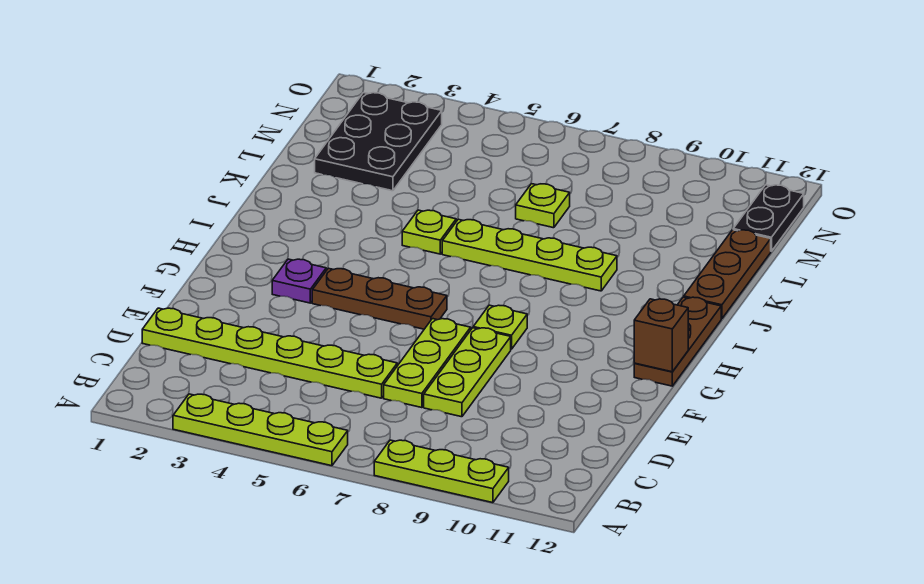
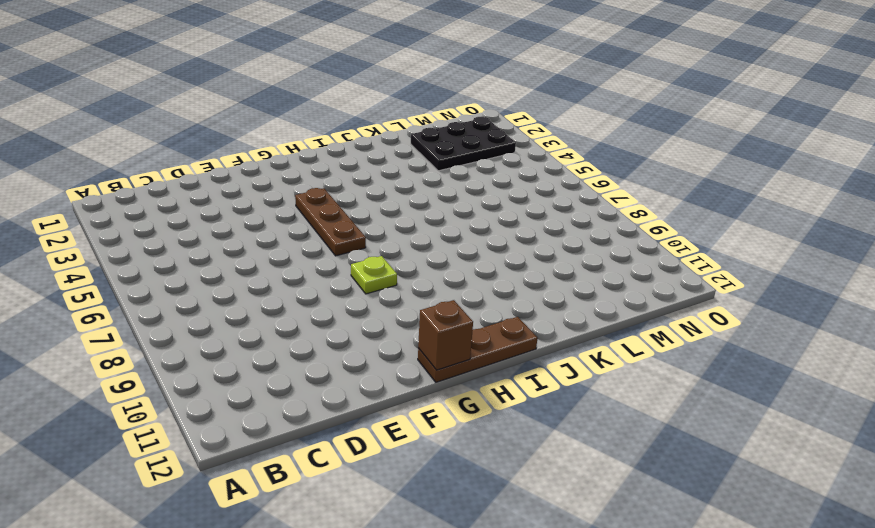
none -> lime 1x4 plate [173,394,348,466]
none -> lime 1x3 plate [374,440,509,503]
none -> lime 1x6 plate [142,308,397,398]

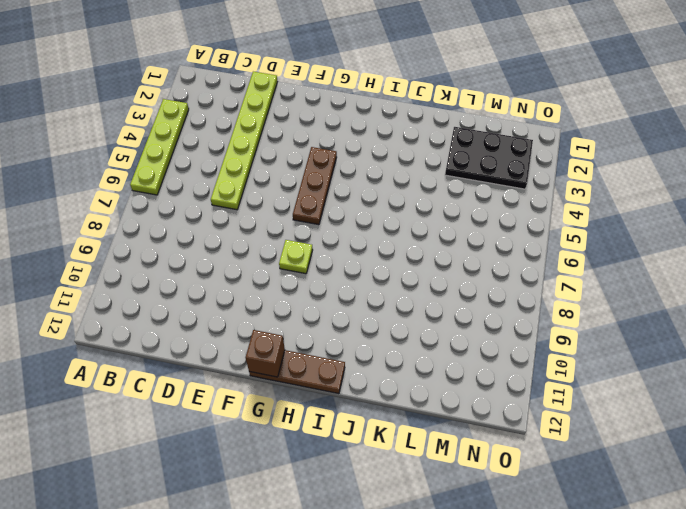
none -> lime 1x3 plate [374,440,509,503]
none -> lime 1x3 plate [384,319,471,408]
none -> lime 1x3 plate [424,328,511,417]

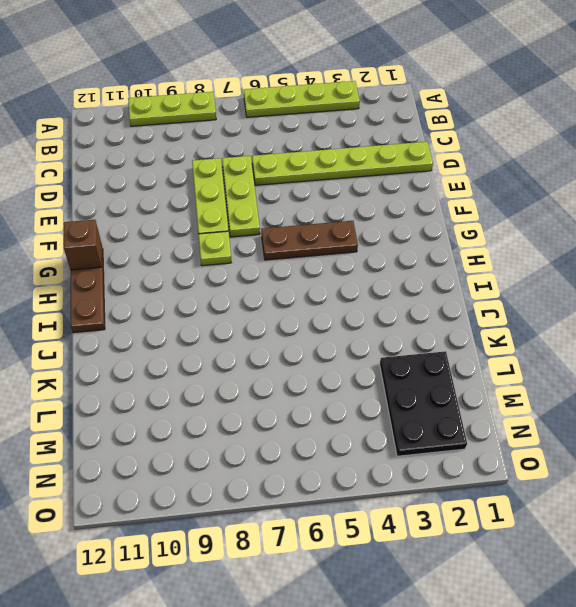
none -> purple 1x1 plate [272,259,326,303]
none -> lime 1x1 plate [402,210,456,254]
none -> lime 1x4 plate [442,219,617,291]

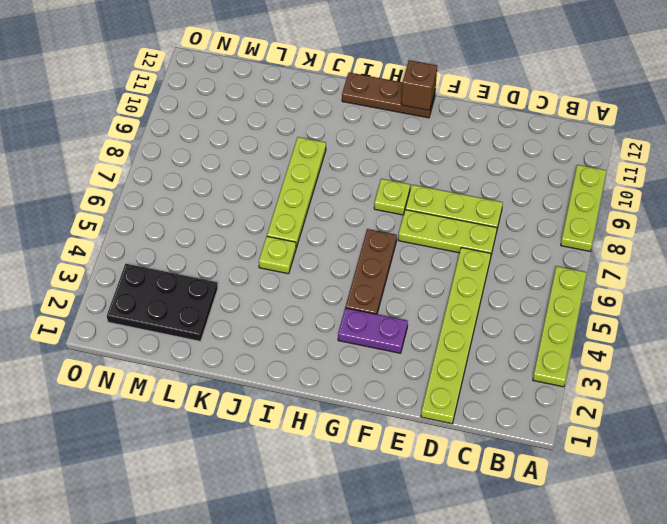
purple 1x2 plate [338,308,408,353] -> purple 1x1 plate [272,259,326,303]
none -> brown 1x3 plate [684,230,771,319]
none -> lime 1x1 plate [516,184,570,228]
none -> black 1x2 plate [733,185,804,251]

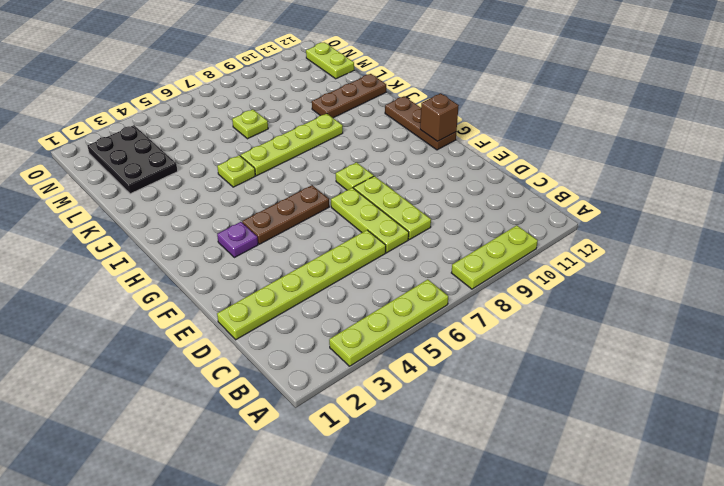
brown 1x3 plate [312,74,386,118] -> brown 1x3 plate turned to [684,230,771,319]
lime 1x2 plate [306,43,354,79] -> black 1x2 plate [733,185,804,251]

